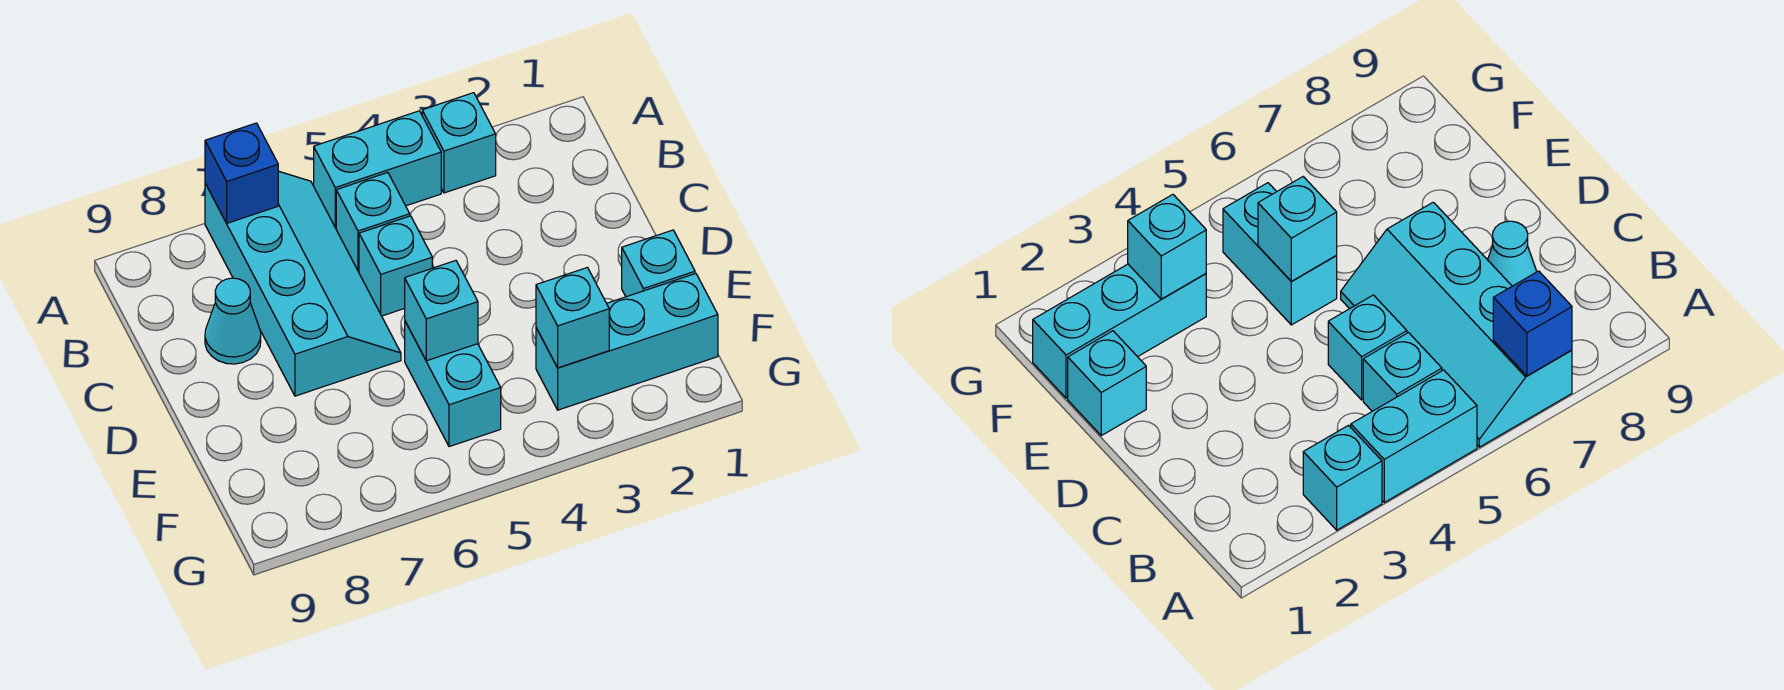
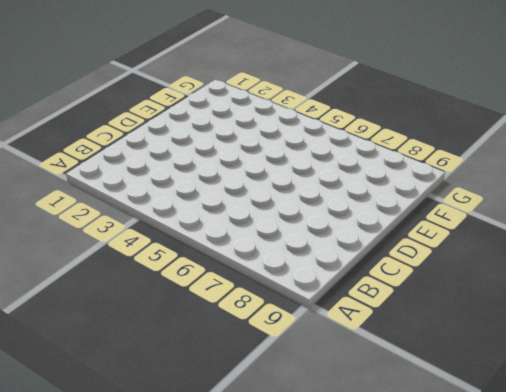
none -> cyan 1x1 brick [422,93,496,193]
none -> cyan 1x2 brick [314,111,441,228]
none -> cyan 2x4 slope [205,171,401,396]

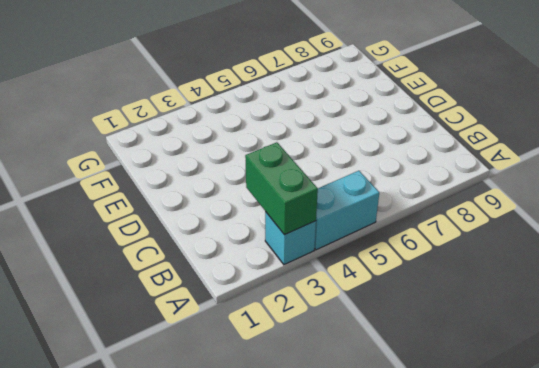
green 1x2 brick [245,142,318,235] -> none
none -> cyan 2x4 slope [205,171,401,396]
none -> cyan 1x1 brick [336,173,410,272]
none -> cyan 1x1 brick [359,216,432,316]

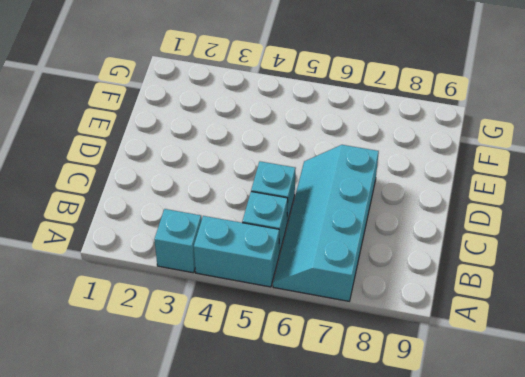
none -> cyan 1x1 cone [205,278,261,364]
none -> cyan 1x1 brick [622,230,695,297]
none -> cyan 1x2 brick [405,322,501,447]

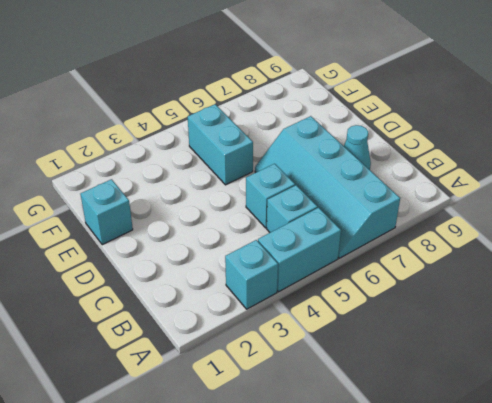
none -> cyan 1x3 brick [536,274,718,410]
none -> blue 1x1 brick [205,123,278,223]
none -> cyan 1x1 brick [405,261,478,361]

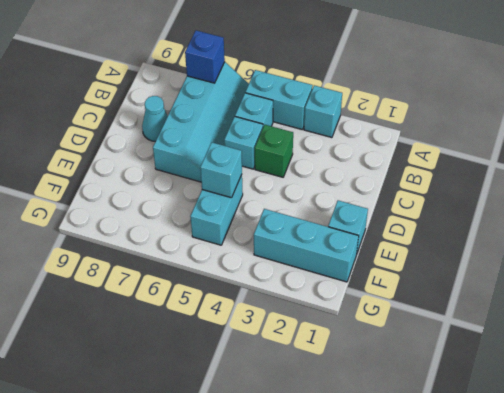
green 1x1 brick [255,125,293,177] -> none
none -> cyan 1x1 brick [536,267,609,368]

